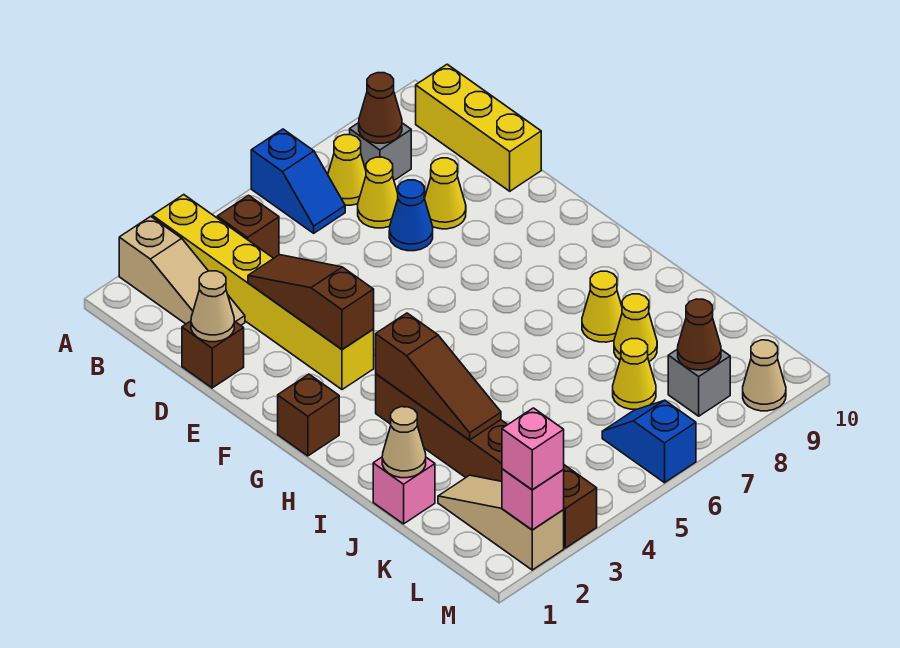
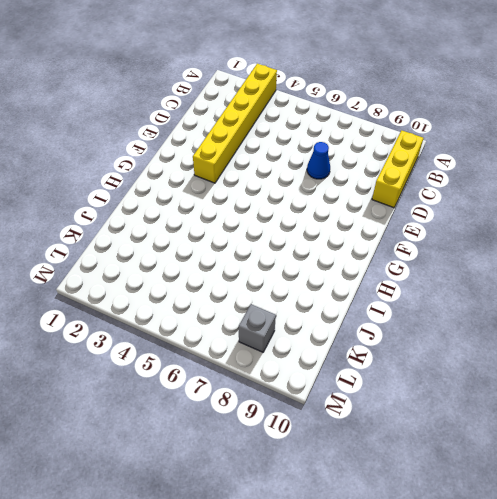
none -> tan 1x3 slope [119,216,245,325]
none -> blue 1x2 slope [251,129,345,233]
none -> brown 1x1 brick [217,195,279,258]

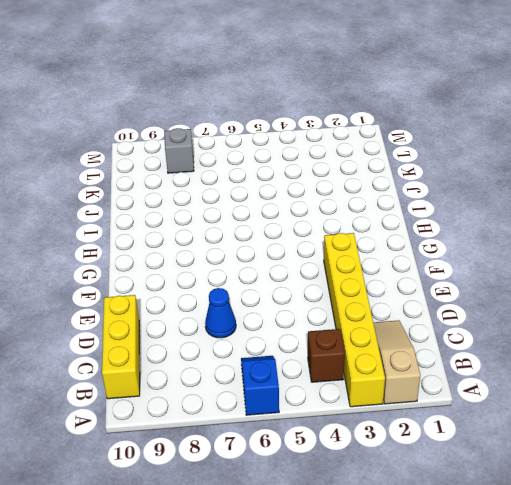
none -> yellow 1x1 cone [328,135,366,205]
none -> grey 1x1 brick [350,123,411,180]
none -> yellow 1x1 cone [358,157,398,228]

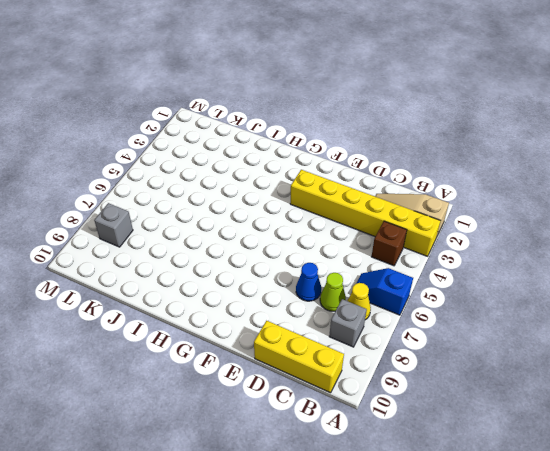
lime 1x1 cone [320,273,346,311] -> yellow 1x1 cone [358,157,398,228]
none -> brown 1x1 brick [182,321,244,388]
none -> yellow 1x1 cone [424,158,466,229]
none -> brown 1x1 brick [278,374,339,456]

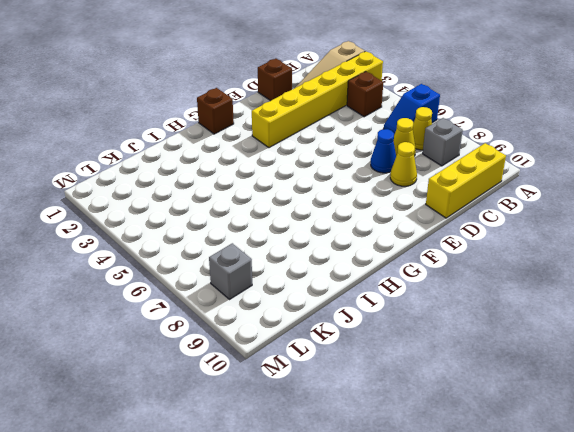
none -> brown 1x6 brick [376,374,597,548]
none -> yellow 1x1 cone [582,271,622,342]
none -> pink 1x1 brick [373,457,435,524]

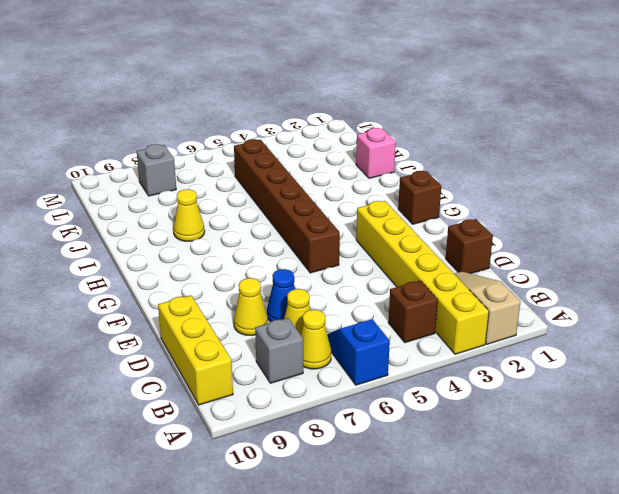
brown 1x6 brick [234,139,340,273] -> brown 1x6 brick moved to [376,374,597,548]
none -> yellow 1x1 cone [614,294,657,361]
none -> tan 1x3 slope [438,475,564,570]
none -> yellow 1x1 cone [613,339,656,409]

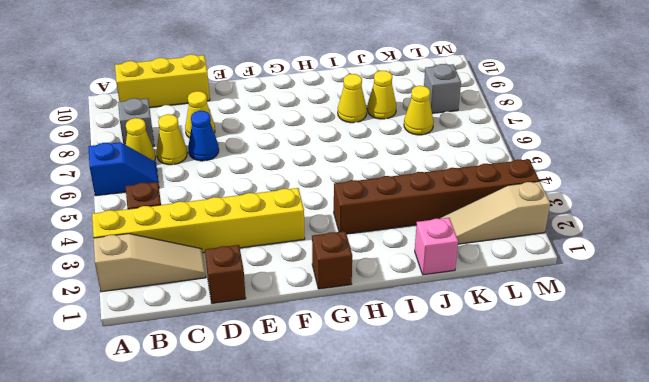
none -> blue 1x2 slope [602,400,696,483]
none -> tan 1x1 cone [743,340,786,411]
none -> brown 1x1 cone [359,73,402,143]

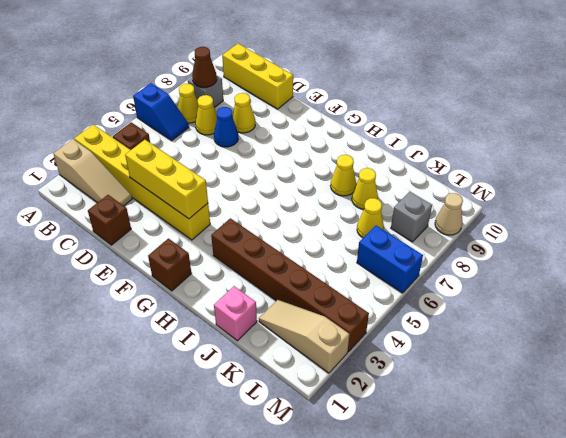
yellow 1x3 brick [125,140,208,219] -> brown 1x3 slope [248,255,374,350]
blue 1x2 brick [357,226,423,293] -> blue 1x2 slope [602,400,696,483]
none -> tan 1x1 cone [191,271,234,342]
none -> brown 1x3 slope [376,313,501,440]
none -> tan 1x1 cone [382,407,426,478]

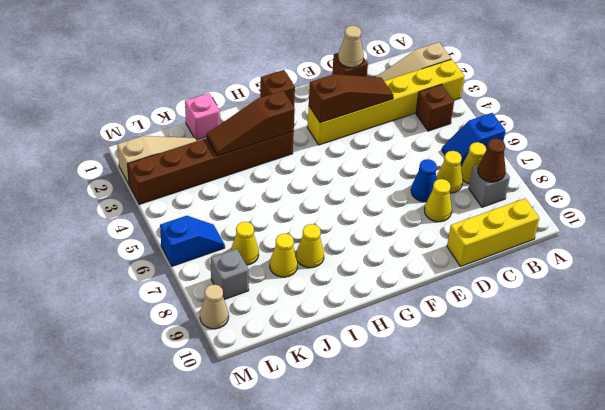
none -> tan 1x1 cone [382,407,426,478]
none -> brown 1x1 cone [678,299,721,370]
none -> pink 1x1 brick [502,469,564,530]

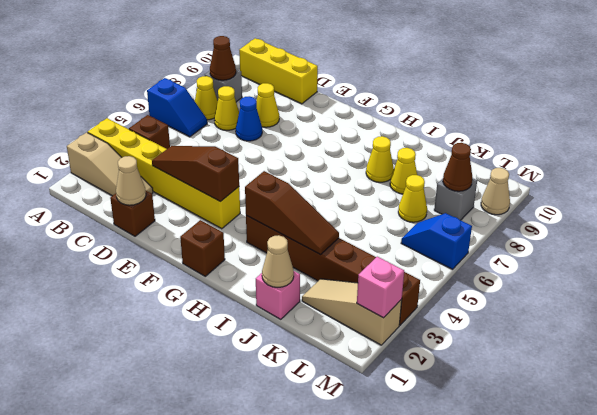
none -> pink 1x1 brick [502,408,564,490]

